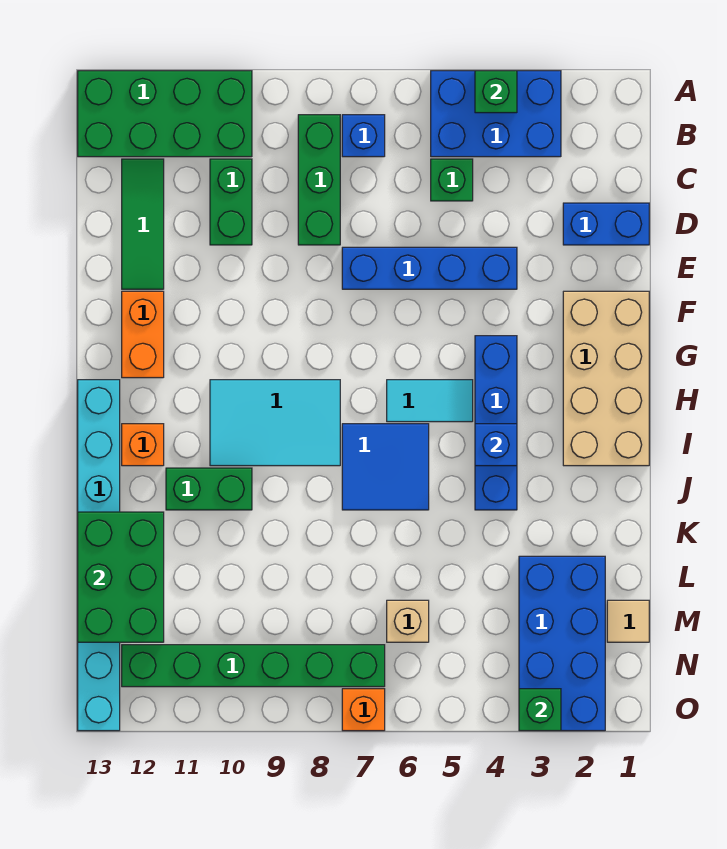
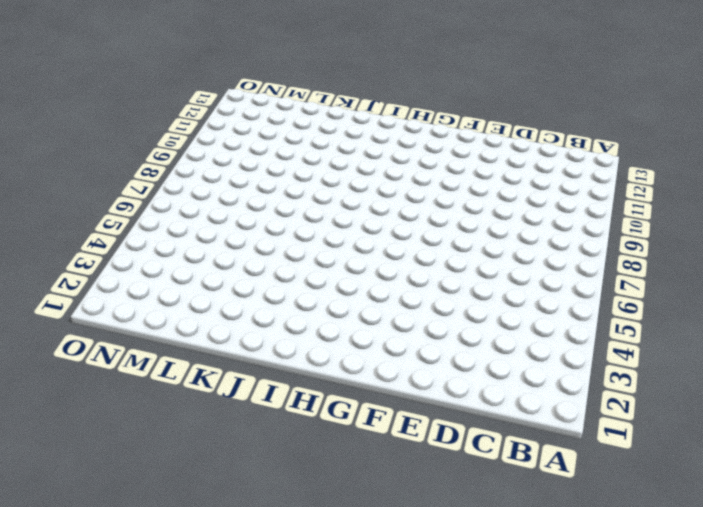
none -> blue 2x3 brick [431,71,561,157]
none -> green 2x4 brick [78,71,252,157]
none -> blue 1x1 brick [342,115,385,157]

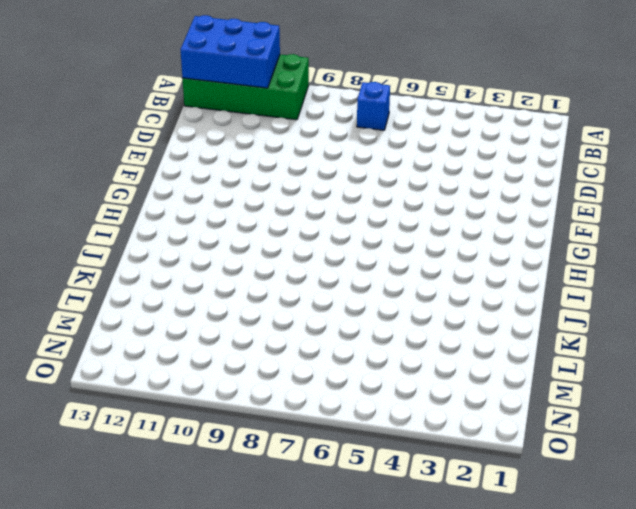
blue 2x3 brick [180,15,280,88] -> blue 2x3 brick moved to [431,71,561,157]
none -> green 1x3 brick [298,115,340,245]
none -> green 1x1 brick [431,159,473,201]
none -> green 1x2 brick [210,159,252,245]

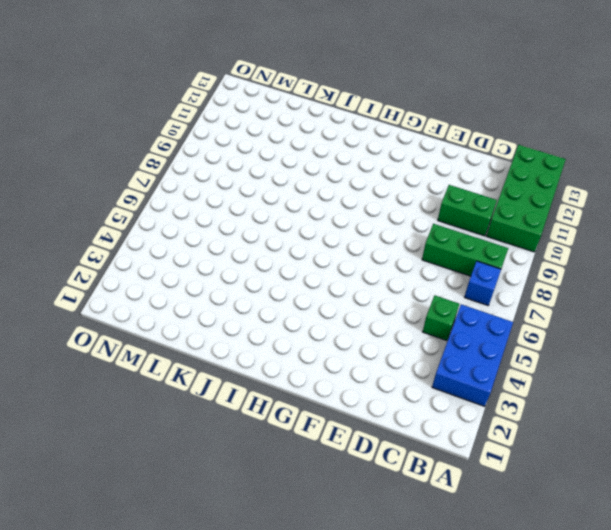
none -> green 1x3 tile [122,159,164,289]
none -> blue 1x2 brick [563,203,649,245]
none -> blue 1x4 brick [342,247,517,289]

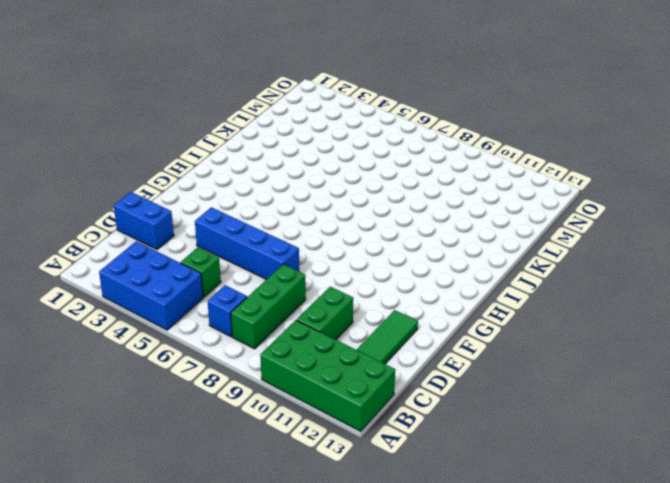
none -> tan 2x4 brick [563,291,649,466]
none -> orange 1x2 brick [122,291,164,378]
none -> blue 1x4 brick [475,336,517,510]

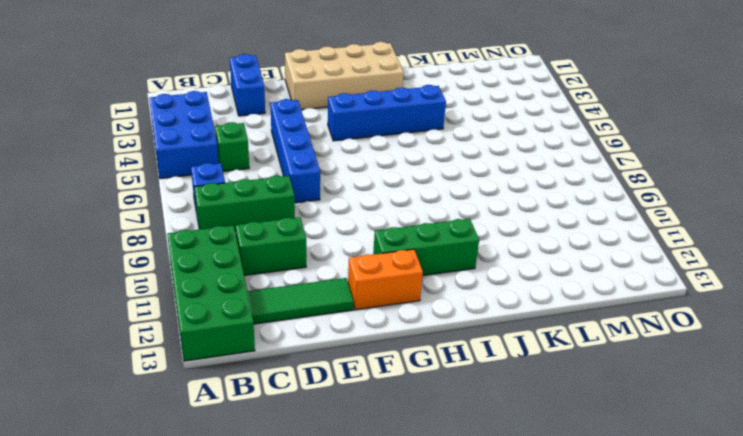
green 1x3 brick [373,219,479,276] -> none
none -> cyan 1x2 tile [387,380,473,422]
none -> cyan 2x3 tile [210,380,340,466]
none -> cyan 1x8 brick [78,380,120,731]

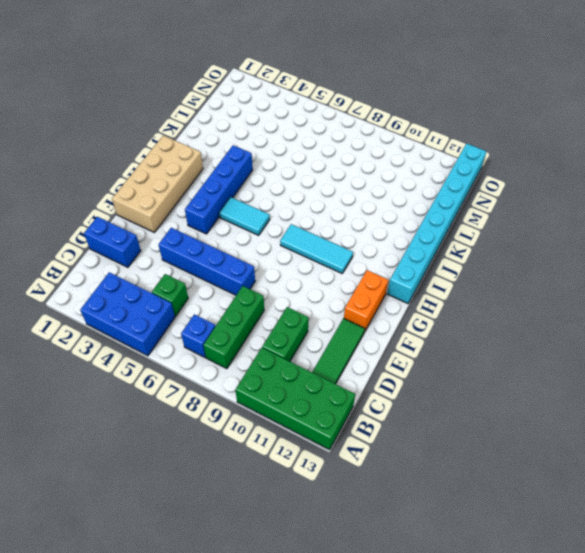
cyan 1x3 tile [280,224,353,273] -> cyan 2x3 tile [210,380,340,466]
none -> blue 2x2 tile [342,424,429,510]
none -> orange 1x1 brick [122,424,164,466]
none -> green 1x2 brick [166,468,252,510]

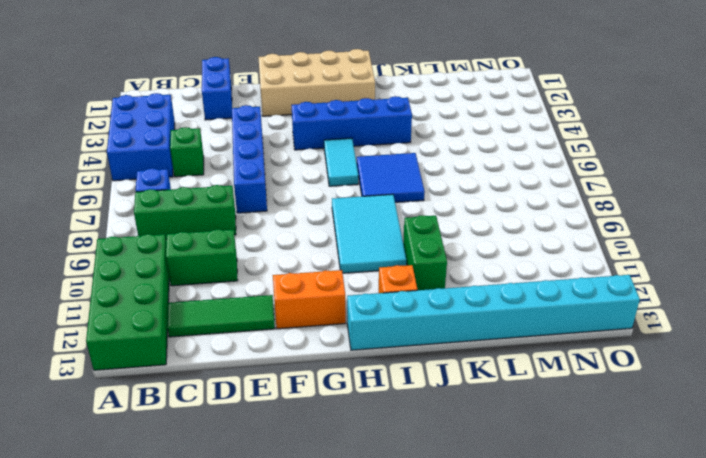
none -> blue 2x4 brick [519,556,605,731]
none -> tan 1x1 tile [607,600,649,642]
none -> tan 1x1 brick [387,600,429,642]

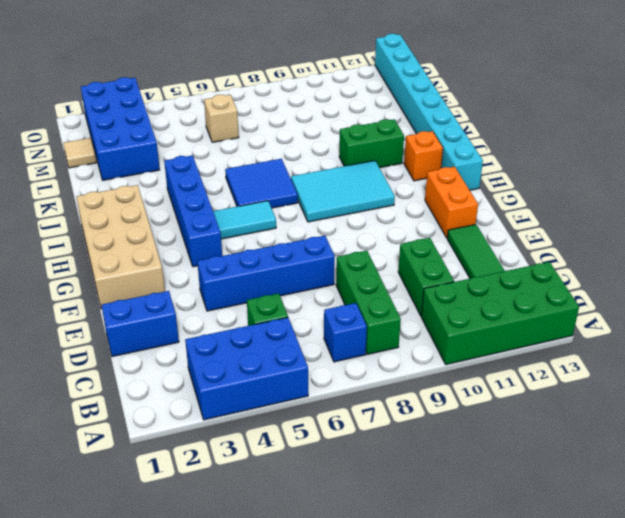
none -> green 1x6 brick [122,645,385,687]
none -> orange 1x1 brick [342,689,385,731]
none -> green 1x1 brick [475,71,517,113]

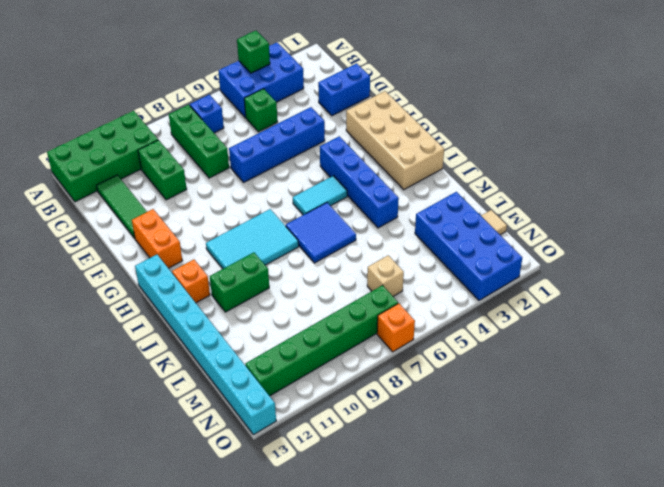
none -> blue 1x1 brick [475,424,517,466]
none -> green 2x3 brick [78,512,164,642]
none -> green 1x1 brick [519,689,561,731]

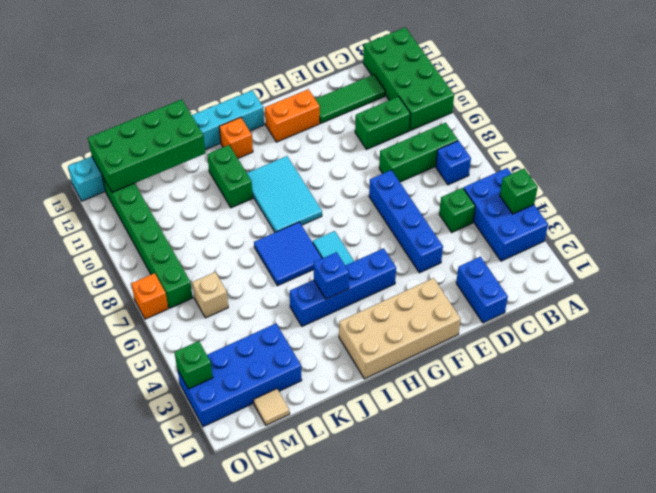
green 2x4 brick [88,99,205,192] -> green 2x3 brick [78,512,164,642]

